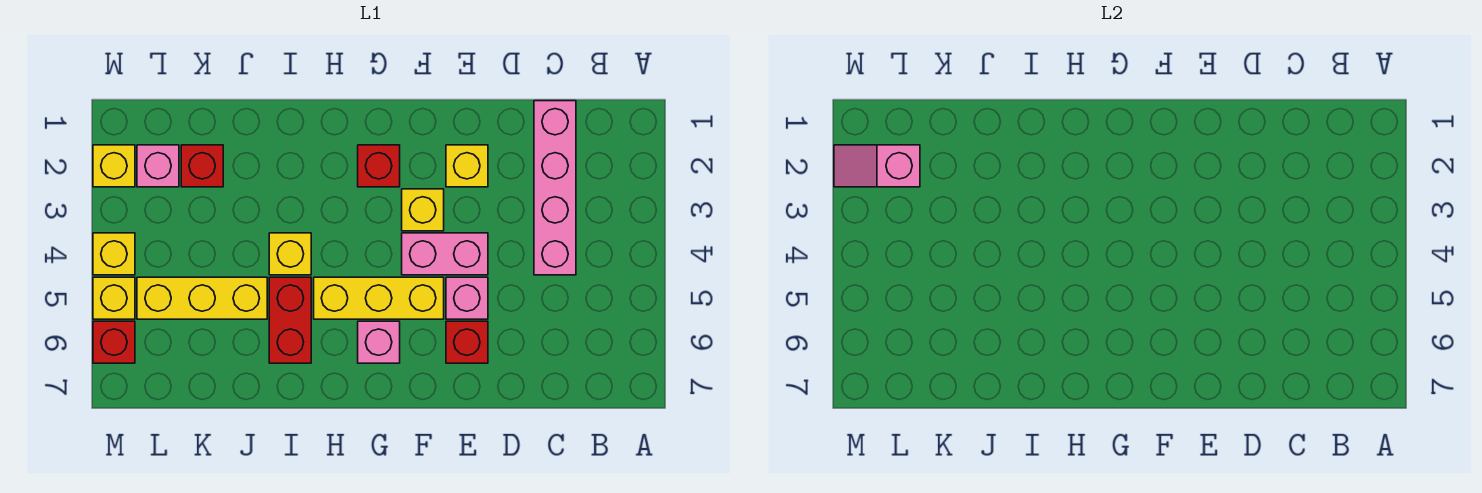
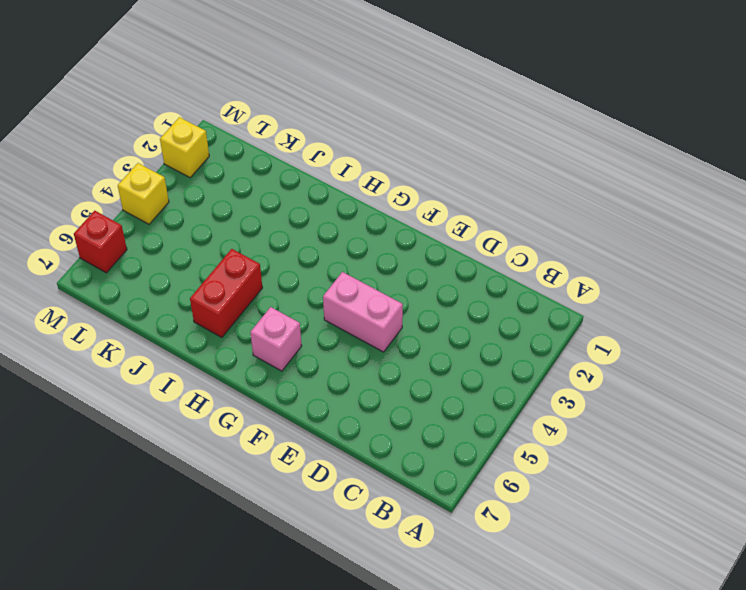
none -> pink 1x4 brick [534,101,576,275]
none -> yellow 1x1 brick [446,145,488,187]
none -> pink 1x1 brick [446,277,488,319]

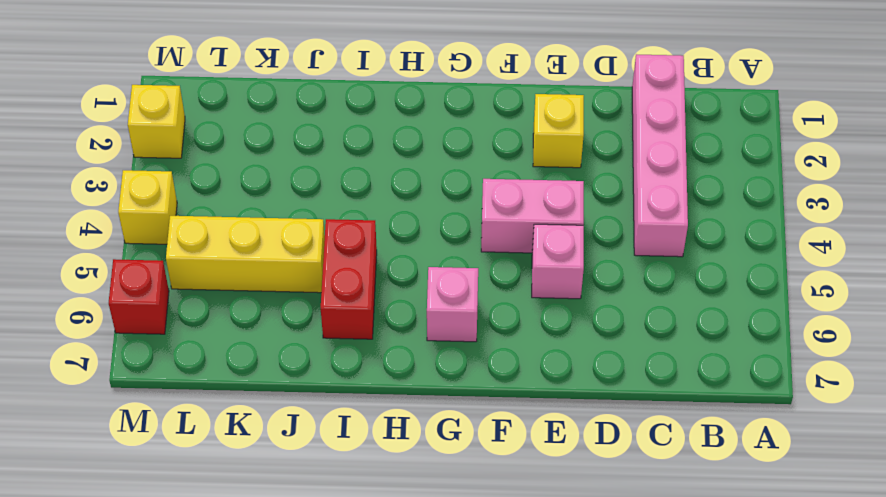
none -> red 1x1 brick [446,321,488,363]
none -> yellow 1x1 brick [402,189,444,231]
none -> yellow 1x3 brick [314,277,444,319]

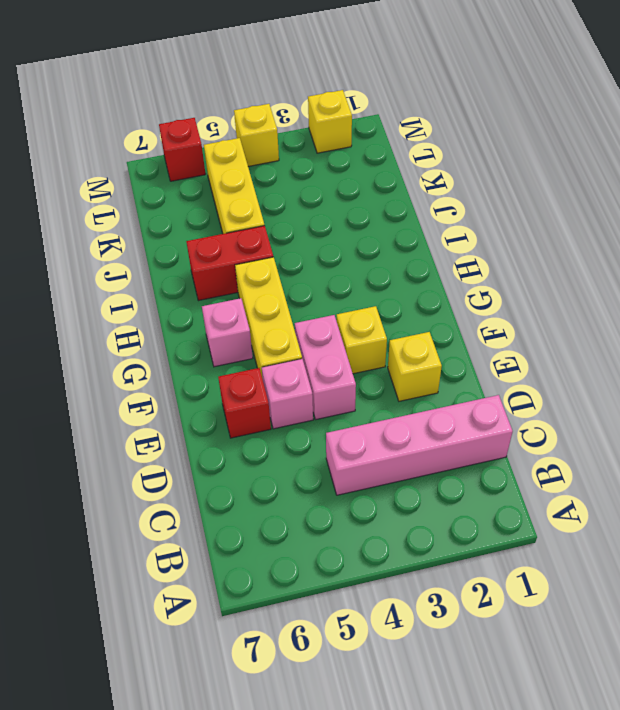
none -> red 1x1 brick [358,145,400,187]
none -> yellow 1x1 brick [269,233,311,275]
none -> red 1x1 brick [181,145,223,187]

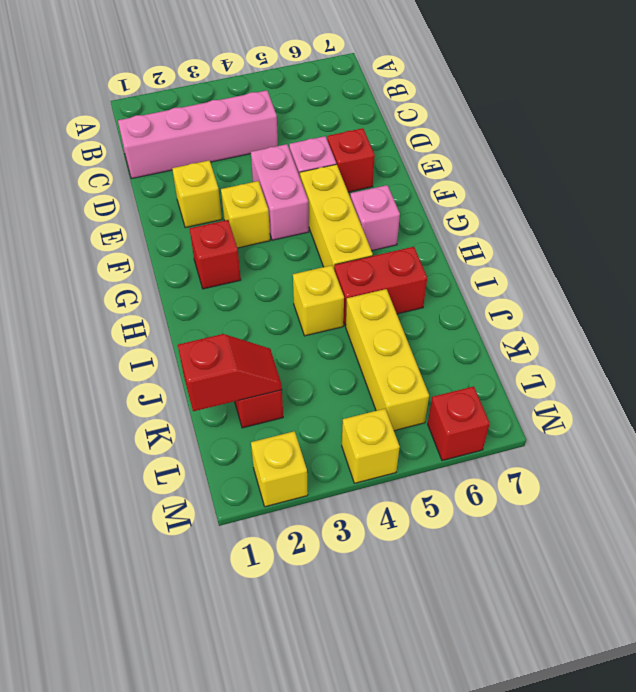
red 1x2 slope [178,334,282,411] -> none
none -> pink 1x1 brick [137,145,179,187]
none -> yellow 1x1 brick [93,277,135,319]
none -> pink 1x2 slope [834,145,920,187]

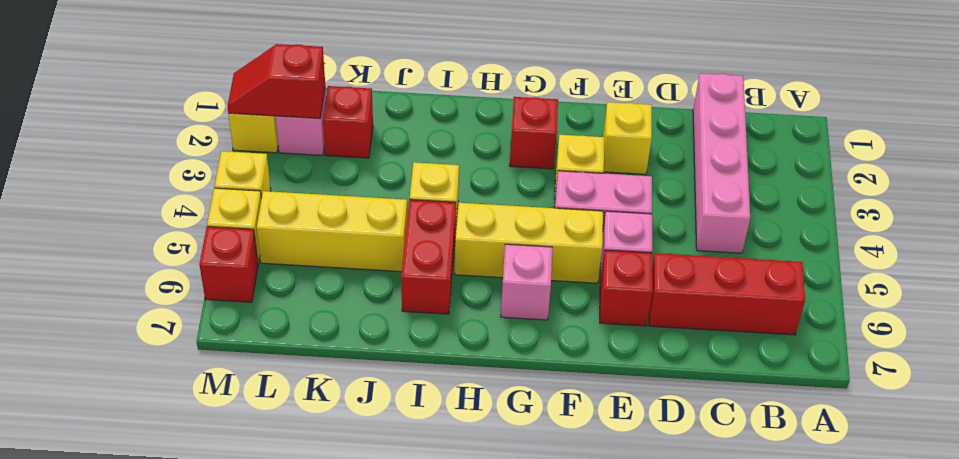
red 1x3 brick [649,253,805,335] -> none
red 1x2 slope [227,44,325,118] -> pink 1x2 slope [834,145,920,187]

